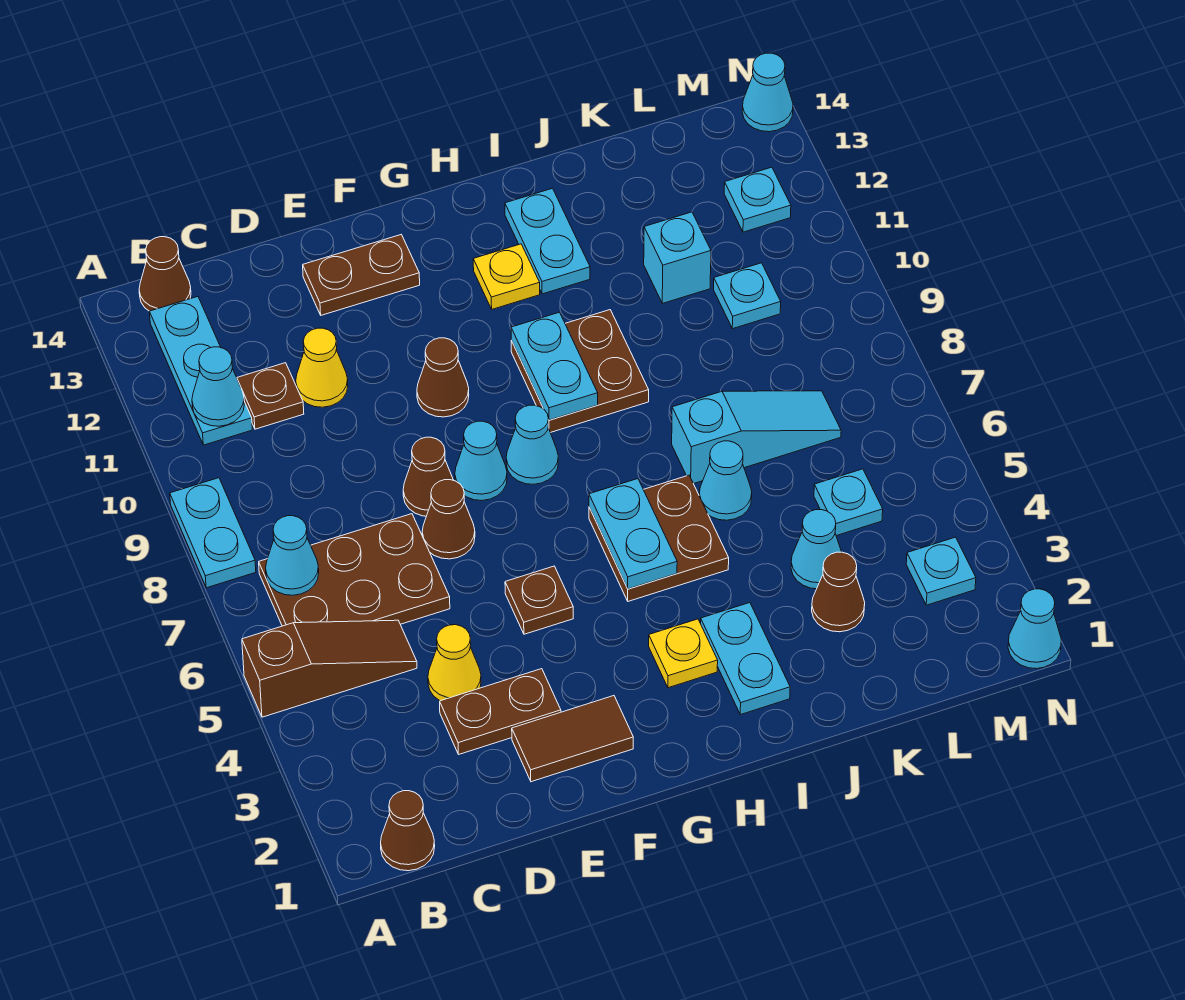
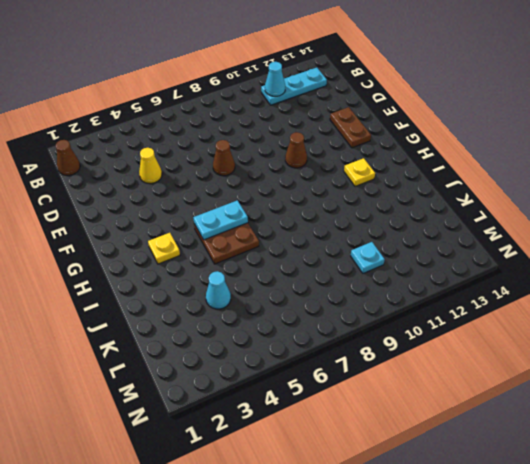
none -> brown 1x3 slope [242,620,417,717]
none -> cyan 1x2 plate [170,478,256,588]
none -> brown 2x3 plate [259,514,450,626]
none -> brown 1x1 cone [139,237,191,311]

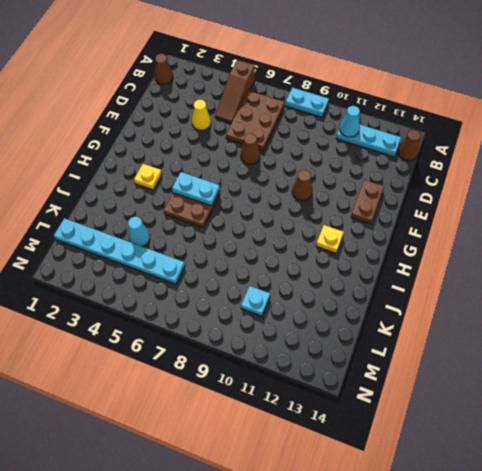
cyan 1x6 plate [54,218,185,284] -> cyan 1x1 plate [814,469,883,536]
none -> brown 1x1 plate [237,363,304,429]
none -> brown 1x2 plate [440,669,561,754]
none -> yellow 1x1 cone [296,328,348,407]
none -> brown 1x2 tile [512,696,633,782]

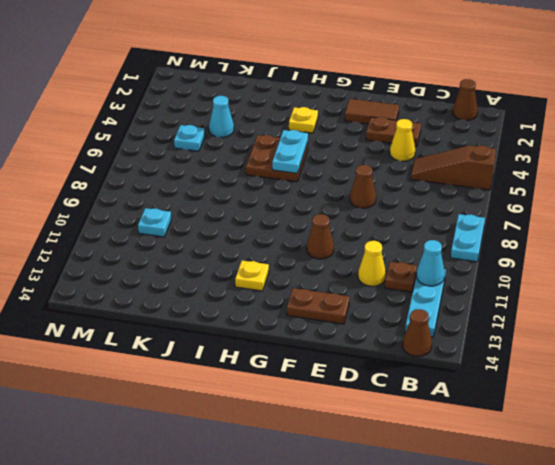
none -> brown 2x3 plate [259,514,450,626]
none -> brown 1x1 cone [403,437,453,516]
none -> brown 1x1 plate [505,566,573,634]
none -> cyan 1x1 cone [455,421,507,501]

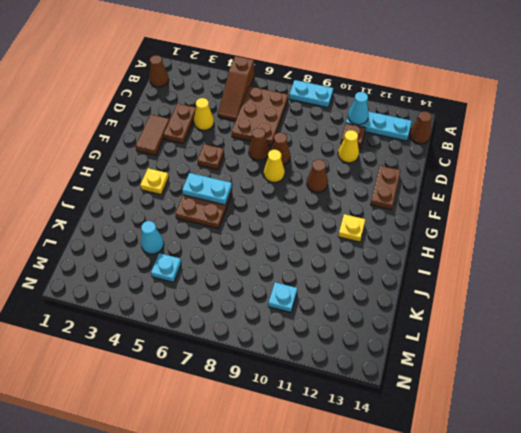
yellow 1x1 cone [264,150,285,182] -> cyan 1x1 cone [455,421,507,501]
none -> cyan 1x1 cone [506,405,558,484]
none -> brown 2x2 plate [511,310,649,433]
none -> cyan 1x2 plate [701,603,790,715]
none -> cyan 1x2 plate [505,188,590,294]

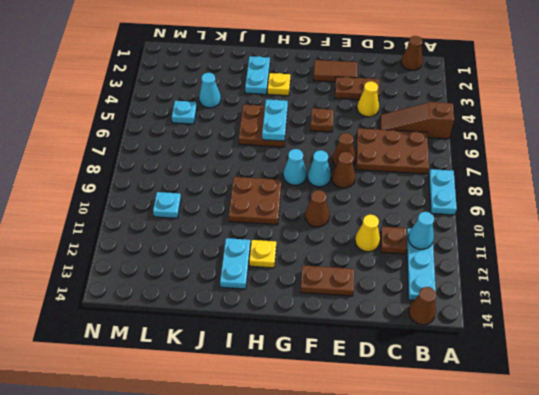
none -> cyan 1x1 cone [699,441,752,520]
none -> cyan 1x3 slope [672,391,841,484]
none -> brown 1x1 cone [812,552,865,632]
none -> cyan 1x1 brick [644,212,711,303]

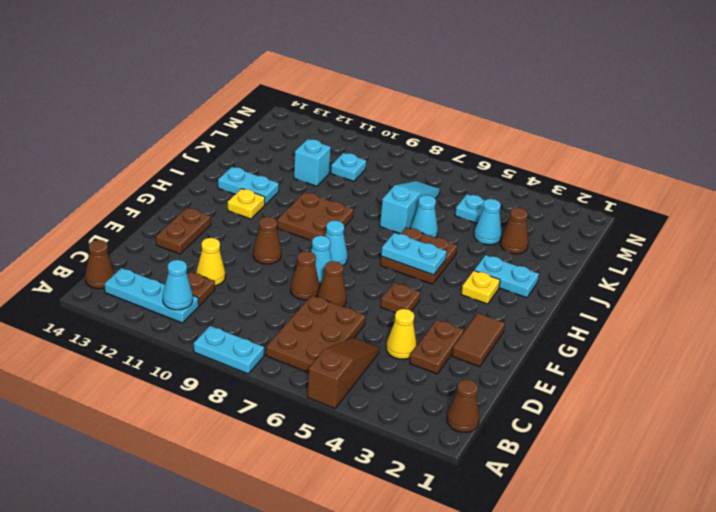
none -> cyan 1x1 plate [906,537,976,605]
none -> cyan 1x1 plate [724,167,791,232]
none -> cyan 1x1 cone [1008,589,1061,669]
none -> cyan 1x1 cone [742,53,793,132]

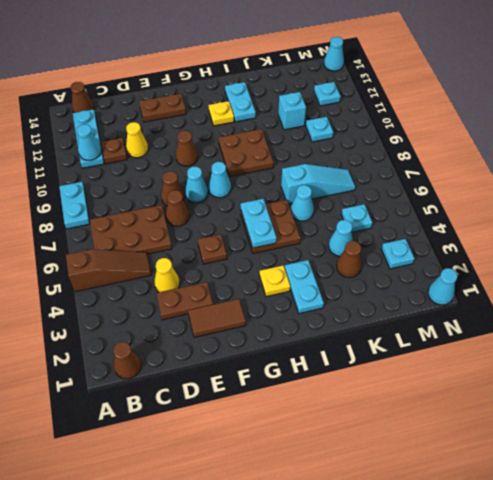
none -> cyan 1x1 cone [266,516,319,595]
none -> cyan 1x2 plate [511,312,598,420]

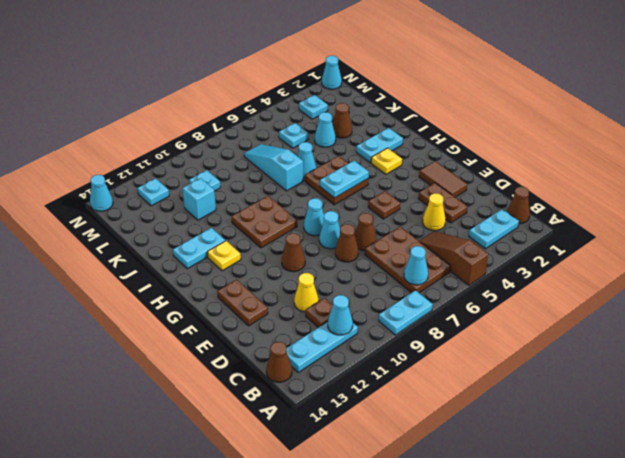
cyan 1x2 plate [469,209,519,249] -> cyan 1x2 plate moved to [511,312,598,420]

